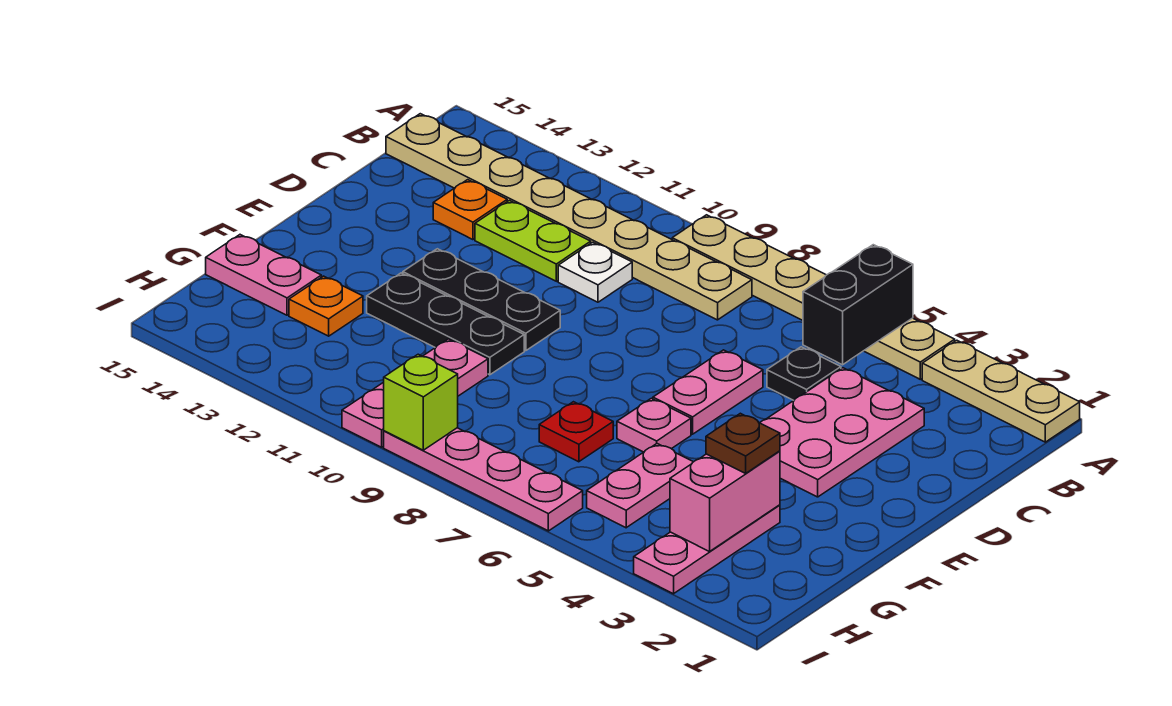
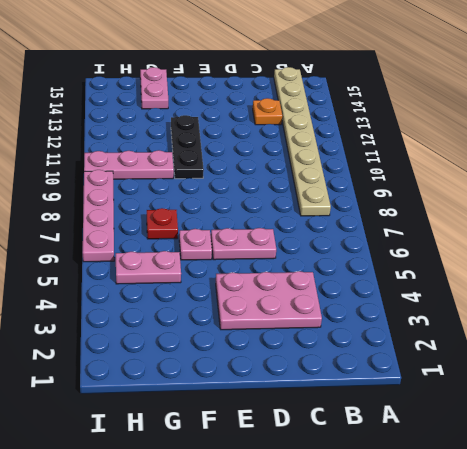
none -> tan 1x3 plate [922,340,1080,442]
none -> tan 1x6 plate [672,215,955,379]
none -> black 1x1 plate [767,347,841,400]

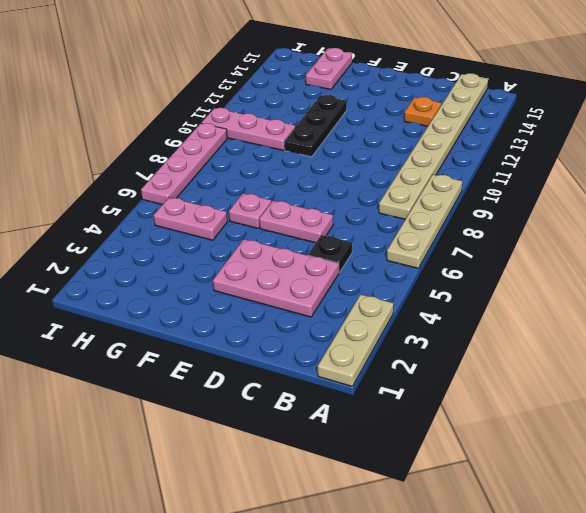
tan 1x4 plate [387,175,462,268] -> tan 1x6 plate [672,215,955,379]
none -> white 1x1 plate [558,242,632,302]
none -> lime 1x2 plate [475,200,591,281]
none -> black 1x3 plate [403,249,560,351]

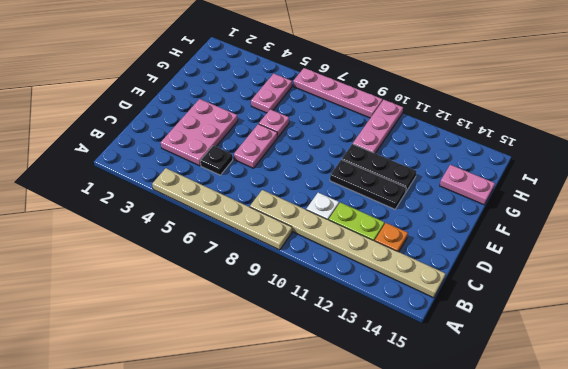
none -> tan 1x3 plate [922,340,1080,442]
none -> pink 1x3 plate [634,505,780,594]
none -> red 1x1 plate [539,402,613,462]

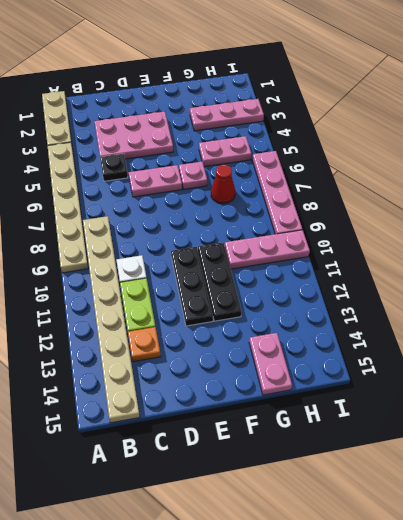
red 1x1 cone [211,165,235,204] -> red 1x1 plate [539,402,613,462]
none -> orange 1x1 plate [289,276,363,336]
none -> black 1x2 brick [803,245,913,365]
none -> pink 1x2 brick [670,451,780,552]

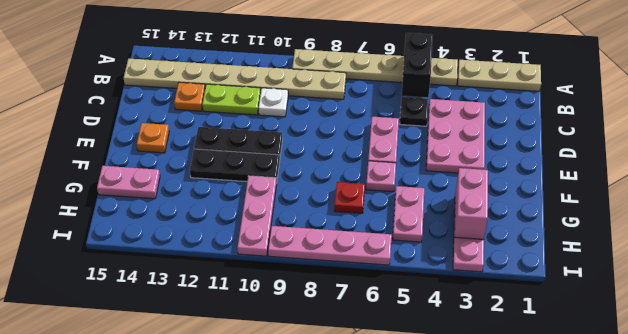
orange 1x1 plate [137,123,169,153] -> orange 1x1 plate moved to [289,276,363,336]
none -> lime 1x1 brick [384,354,458,450]
none -> brown 1x1 plate [706,413,780,473]

